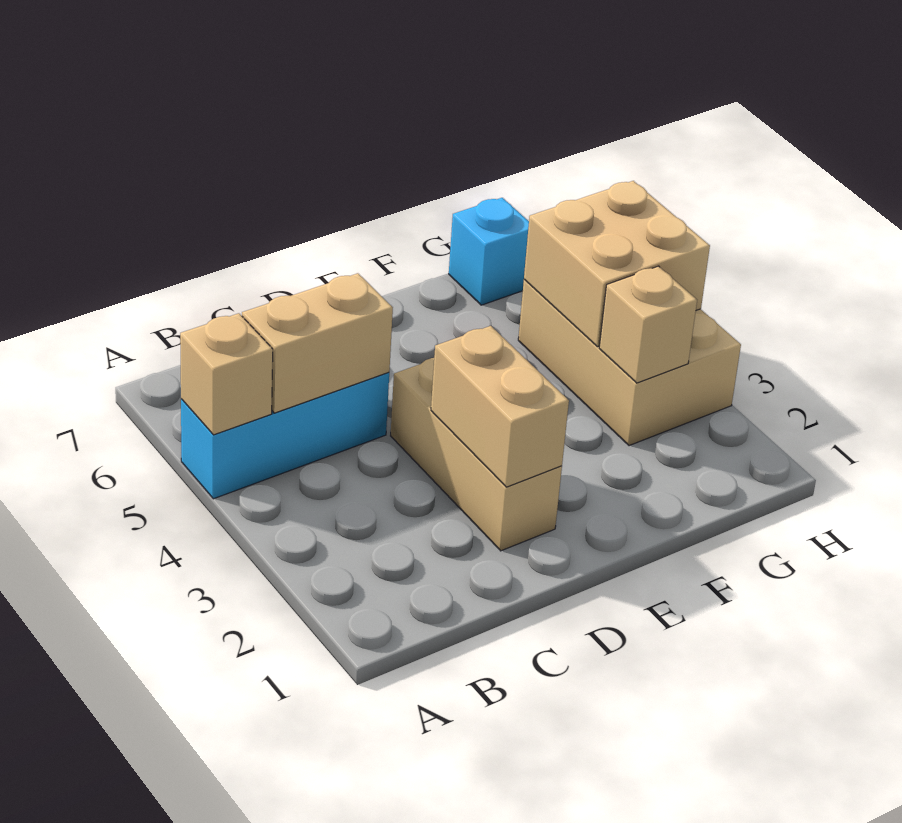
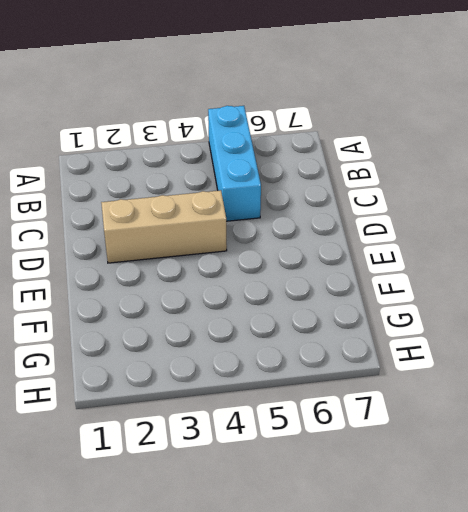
none -> tan 2x3 brick [518,279,741,446]
none -> cyan 1x1 brick [449,198,529,305]

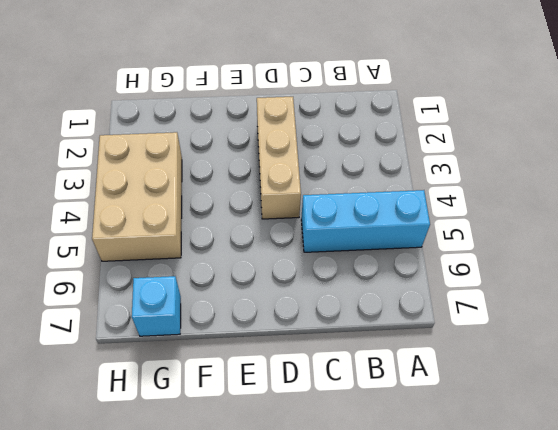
none -> tan 1x1 brick [180,313,273,435]
none -> tan 1x2 brick [242,273,393,413]

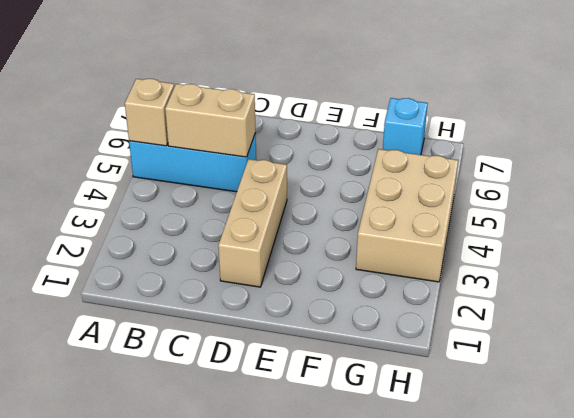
none -> tan 1x2 brick [431,326,569,487]
none -> tan 1x1 brick [599,266,697,383]

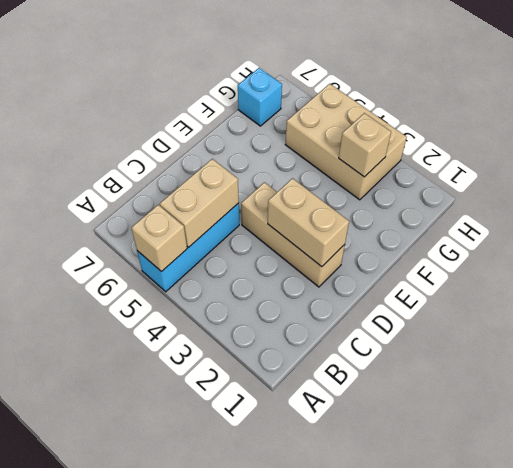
none -> tan 2x2 brick [524,181,710,347]

